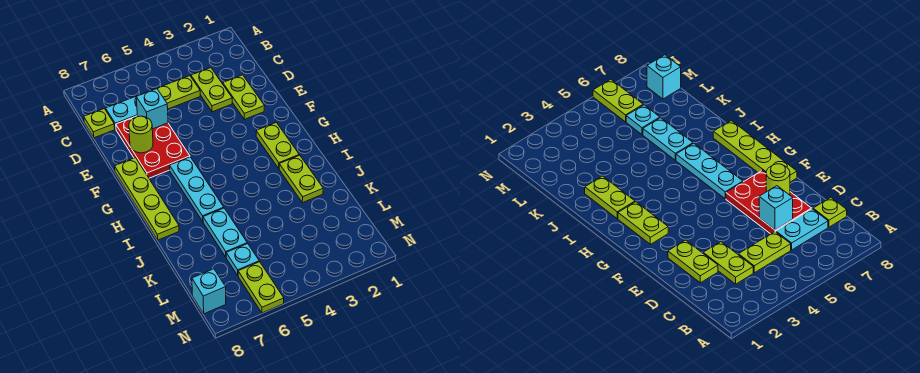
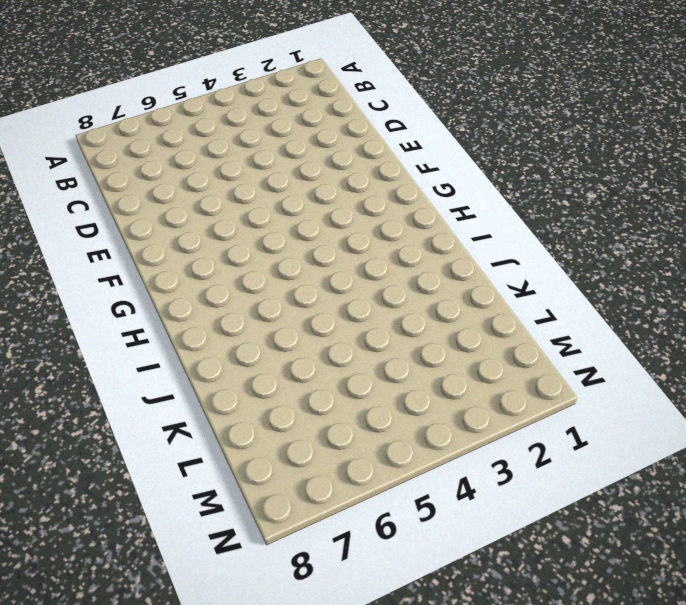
none -> lime 1x2 plate [191,68,232,112]
none -> lime 1x2 plate [151,76,200,109]
none -> cyan 1x2 plate [106,92,147,129]

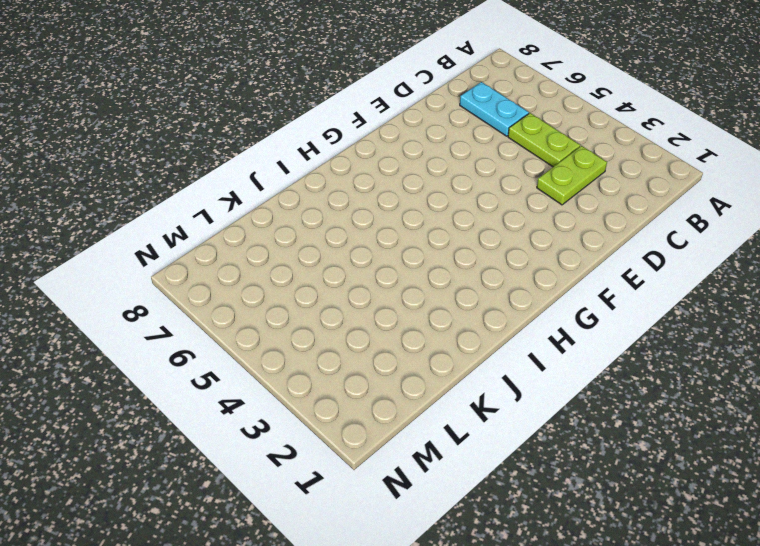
none -> lime 1x1 plate [84,109,115,138]
none -> lime 1x2 plate [223,75,265,119]
none -> red 2x3 plate [116,116,190,178]

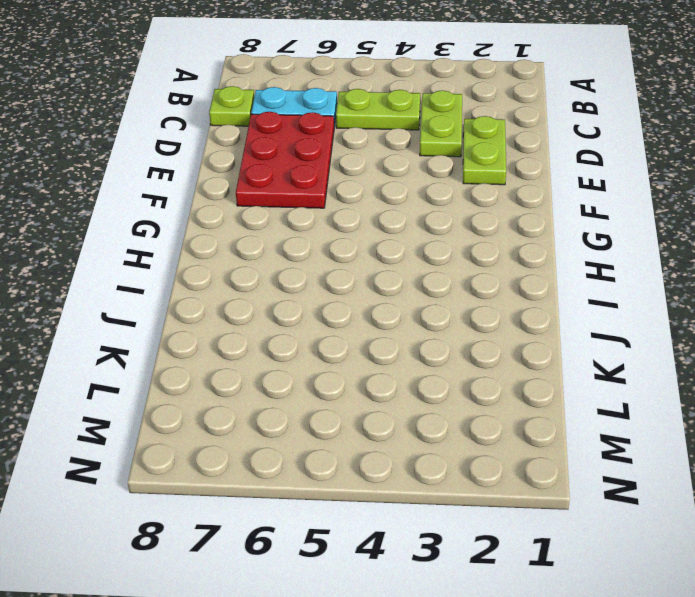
none -> lime 1x4 plate [115,158,179,240]
none -> lime 1x2 plate [256,122,299,168]
none -> cyan 1x3 plate [170,157,224,221]

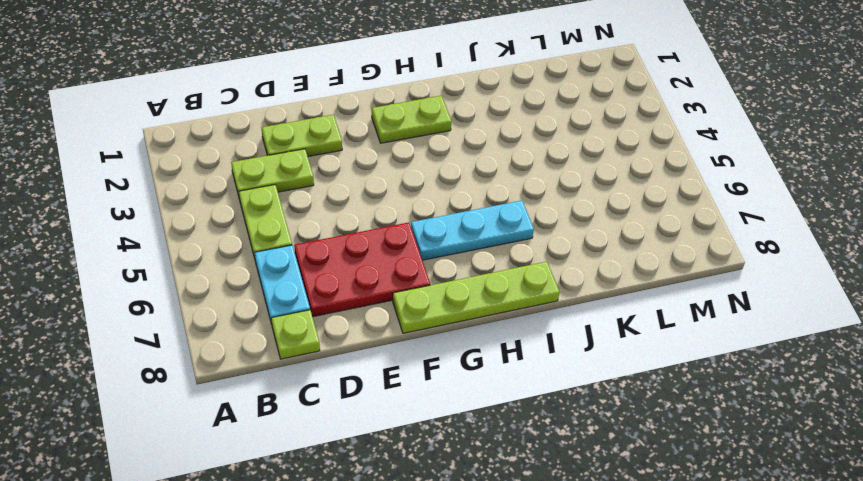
none -> lime 1x2 plate [279,155,323,203]
none -> cyan 1x2 plate [203,208,247,257]
none -> cyan 1x1 plate [226,244,259,275]

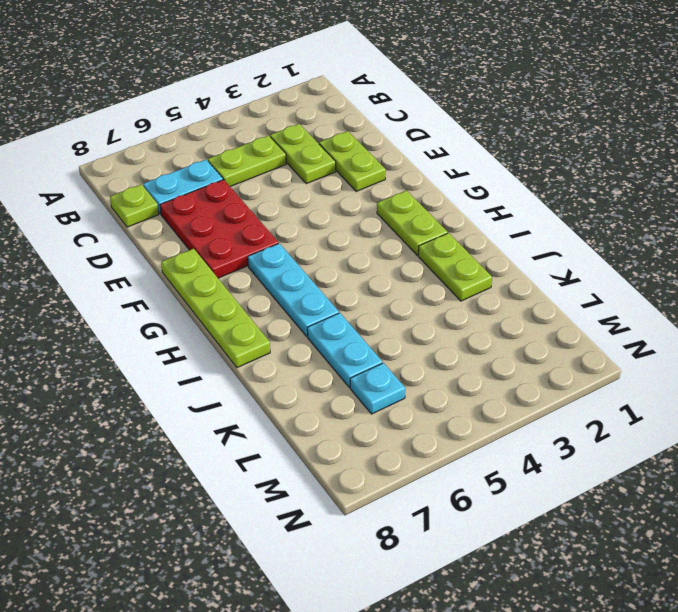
none -> lime 1x2 plate [238,262,284,313]
none -> cyan 1x1 brick [192,269,226,314]
none -> cyan 1x1 brick [136,89,168,129]

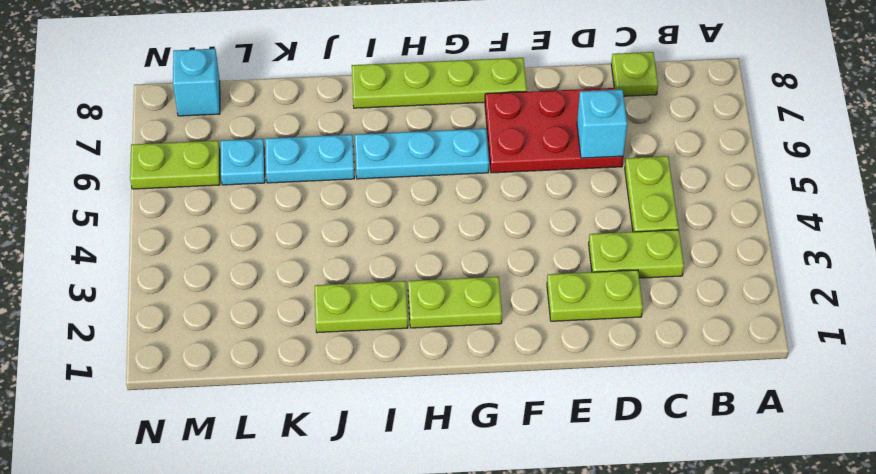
none -> cyan 1x2 plate [106,92,147,129]
none -> lime 1x1 round brick [129,116,153,153]

